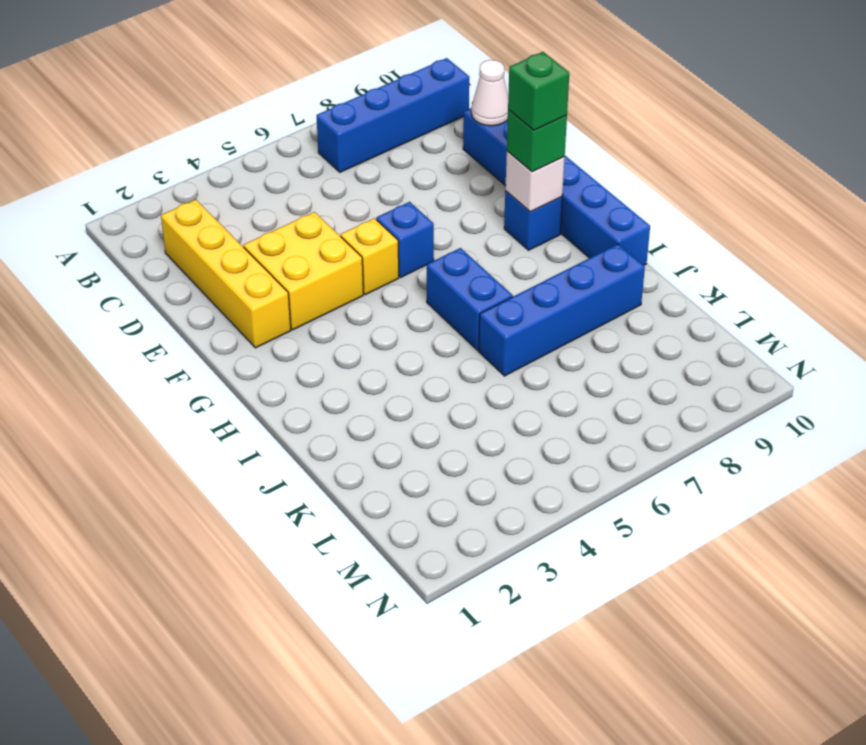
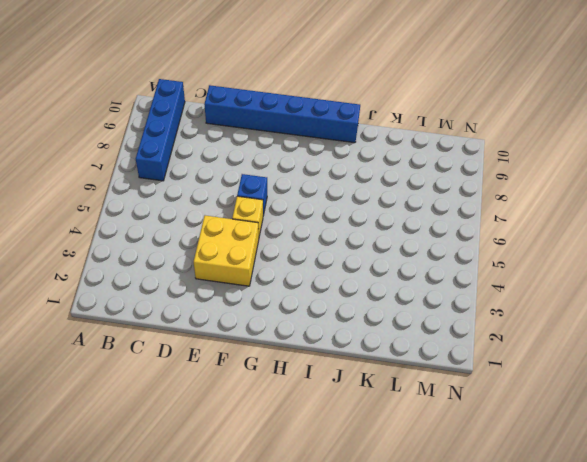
none -> yellow 1x4 brick [161,200,291,348]
none -> blue 1x1 brick [504,191,562,250]
none -> blue 1x2 brick [427,248,513,350]

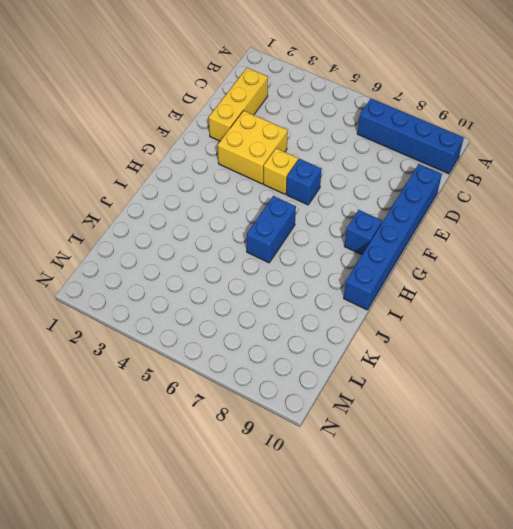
yellow 1x3 brick [209,68,268,141] -> yellow 1x4 brick [161,200,291,348]
none -> blue 1x4 brick [479,244,645,376]
none -> white 1x1 cone [471,60,508,126]
none -> white 1x1 brick [505,151,565,212]

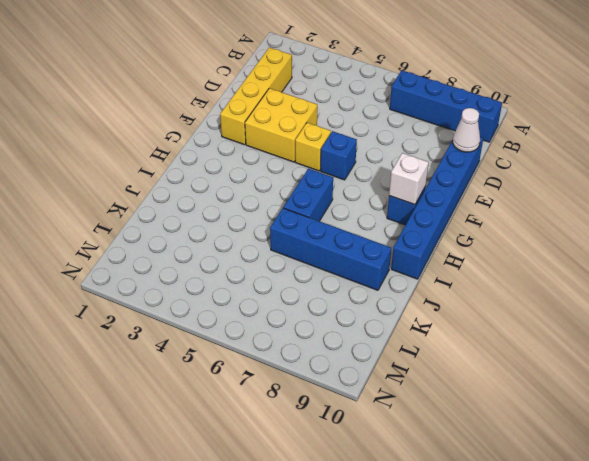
none -> green 1x1 brick [507,110,567,172]
none -> green 1x1 brick [508,52,569,130]

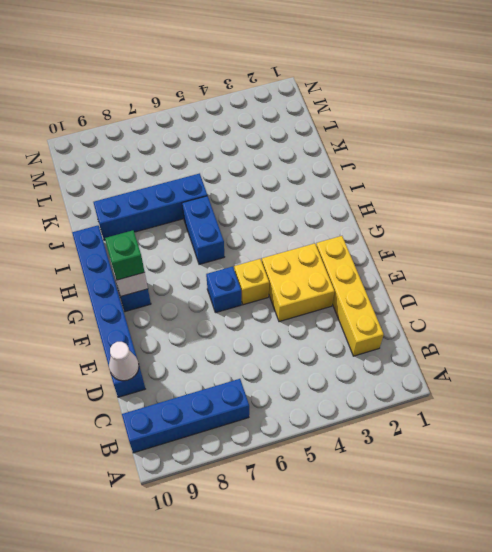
none -> green 1x1 brick [508,52,569,130]

